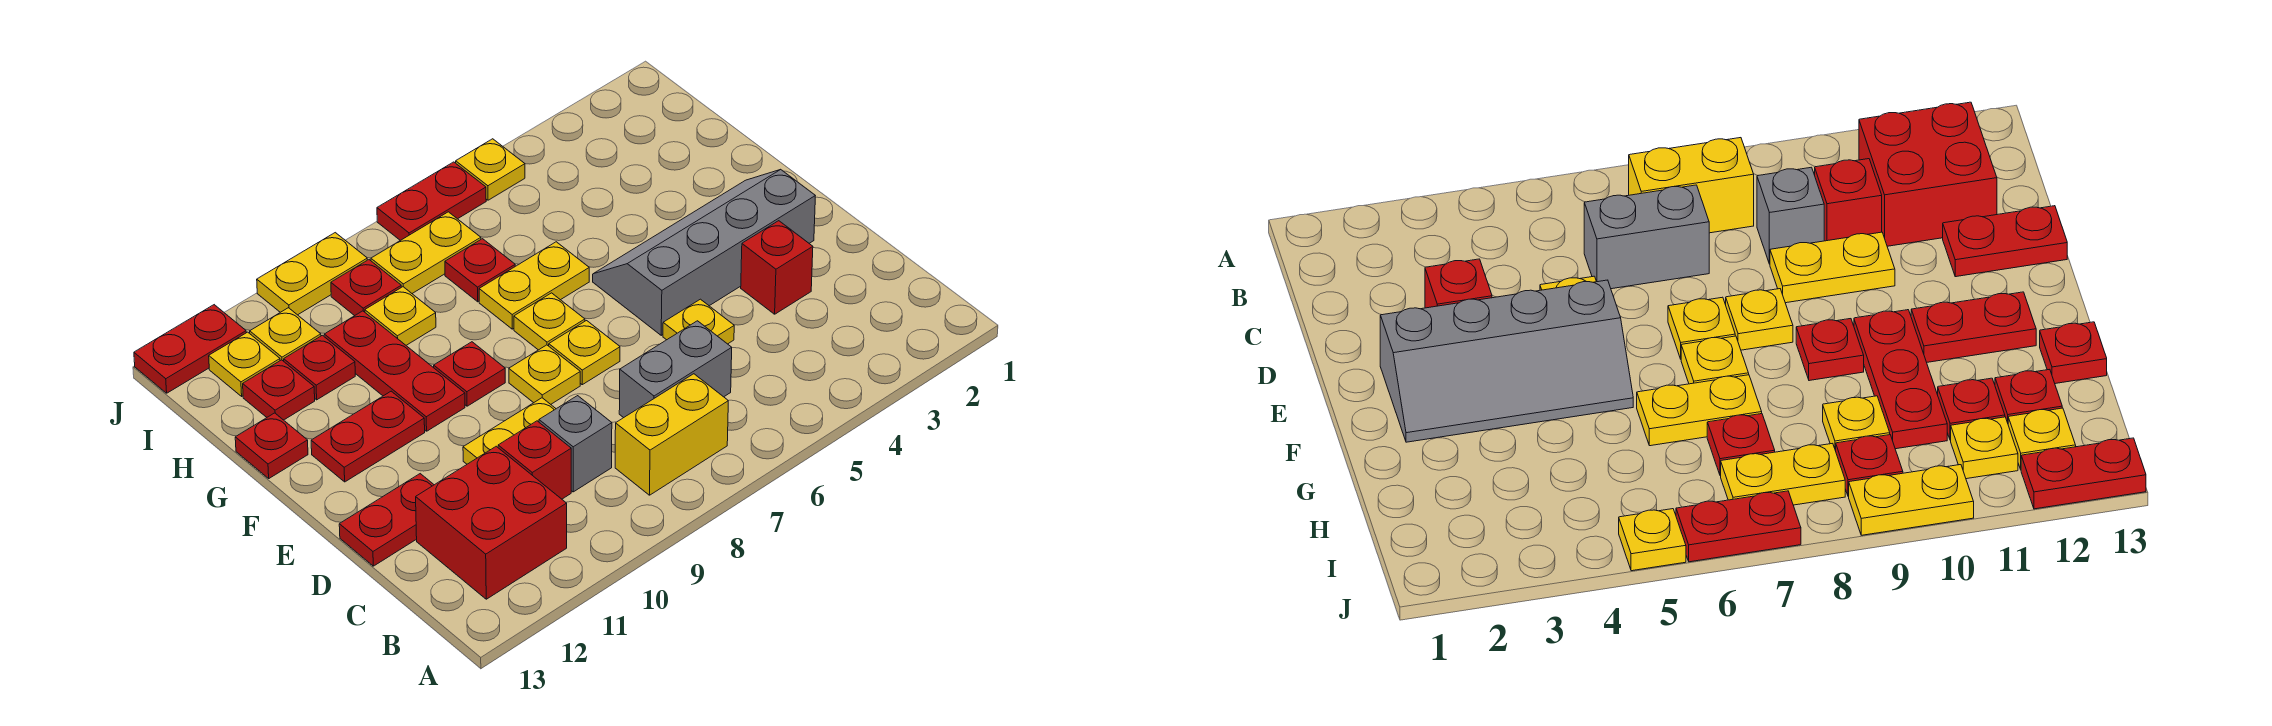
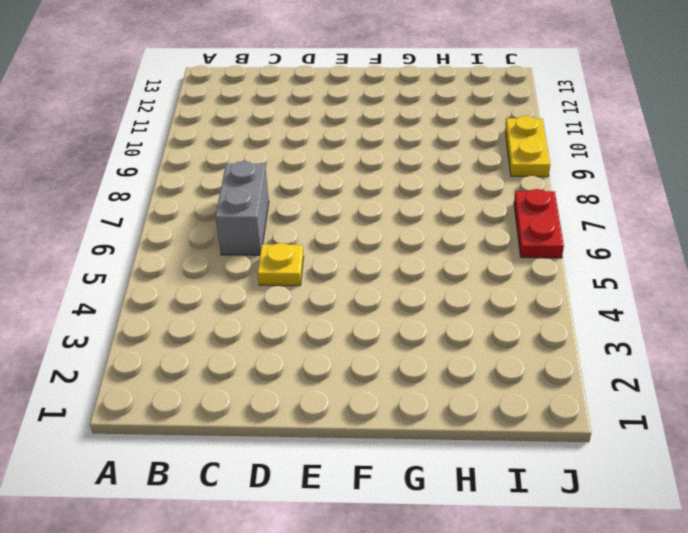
none -> yellow 1x2 brick [615,374,728,495]
none -> red 2x2 brick [416,446,567,599]
none -> grey 1x1 brick [539,396,612,492]
none -> red 1x1 brick [498,421,571,499]

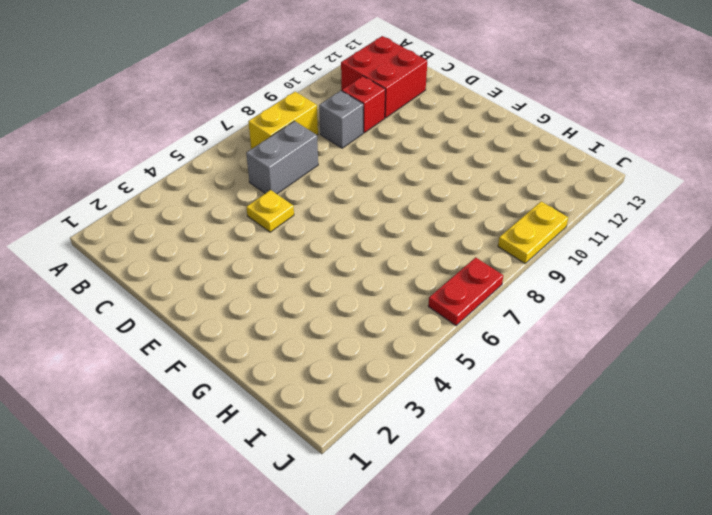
none -> red 1x1 brick [741,221,813,314]
none -> yellow 1x2 plate [463,398,556,464]
none -> red 1x2 plate [339,474,434,566]
none -> grey 2x4 slope [593,169,815,335]

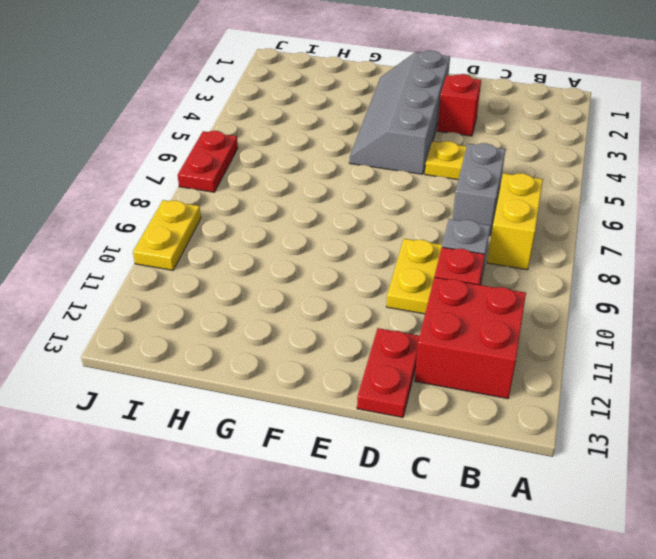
none -> yellow 1x1 plate [549,321,620,385]
none -> yellow 1x1 plate [509,345,580,404]
none -> yellow 1x1 plate [514,293,585,350]
none -> red 1x1 plate [434,342,505,406]

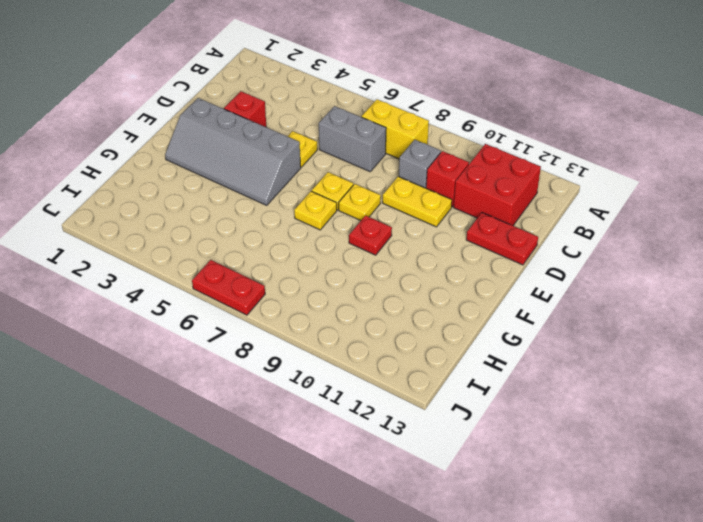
none -> red 1x3 plate [324,311,465,431]
none -> red 1x2 plate [311,391,425,482]
none -> yellow 1x2 plate [479,242,589,329]
none -> red 1x1 plate [235,413,308,478]

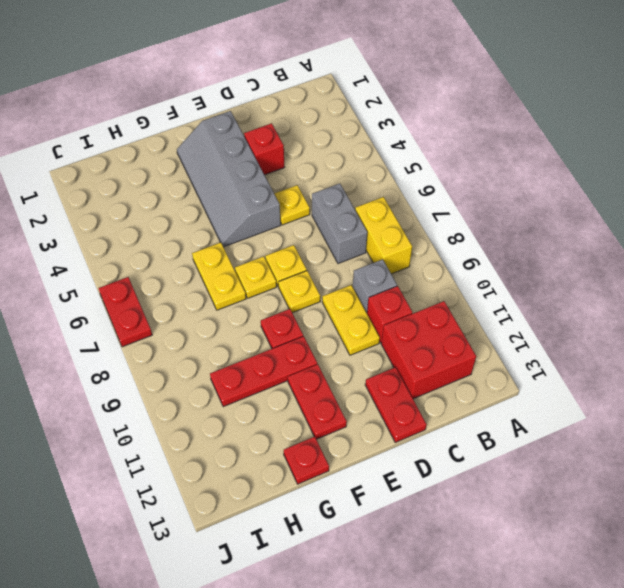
none -> red 1x1 plate [445,239,515,302]
none -> yellow 1x1 plate [365,287,436,345]
none -> red 1x1 plate [284,335,355,400]
none -> red 1x1 plate [243,360,315,420]

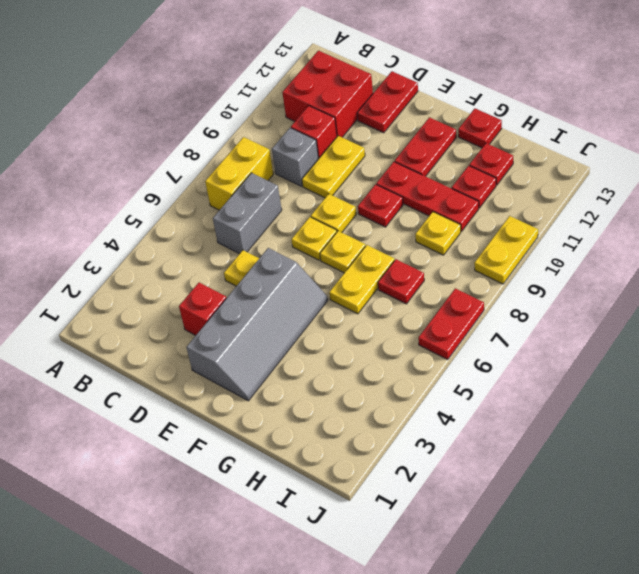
none -> yellow 1x2 plate [371,212,481,293]
none -> red 1x1 plate [331,260,401,316]
none -> yellow 1x1 plate [250,308,321,361]
none -> yellow 1x1 plate [209,332,280,396]

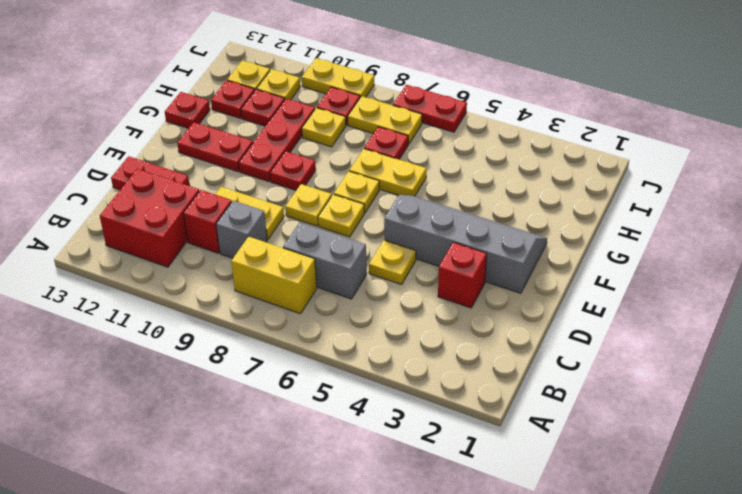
none -> yellow 1x1 plate [456,139,525,200]
none -> red 1x2 plate [134,305,246,393]

